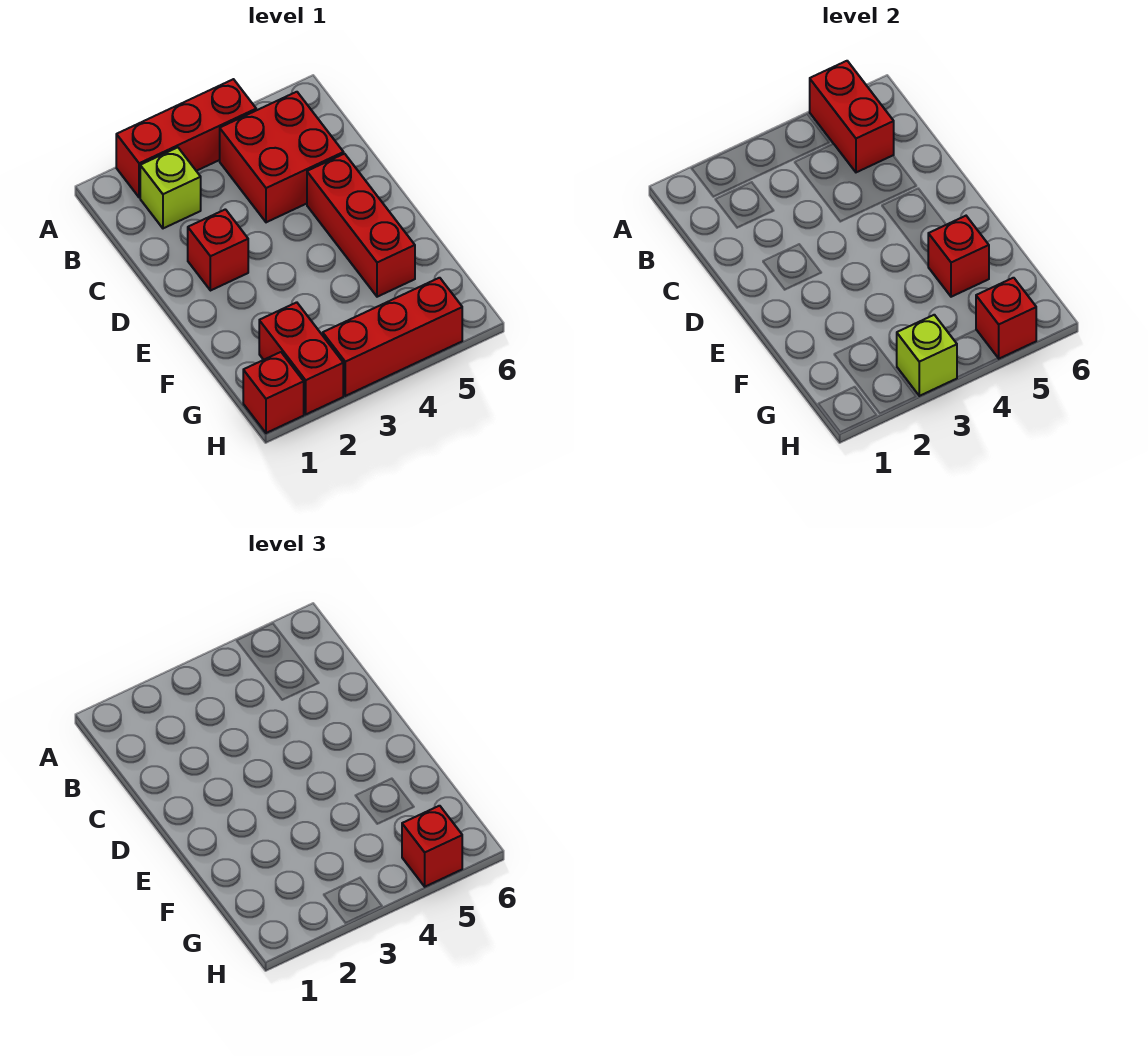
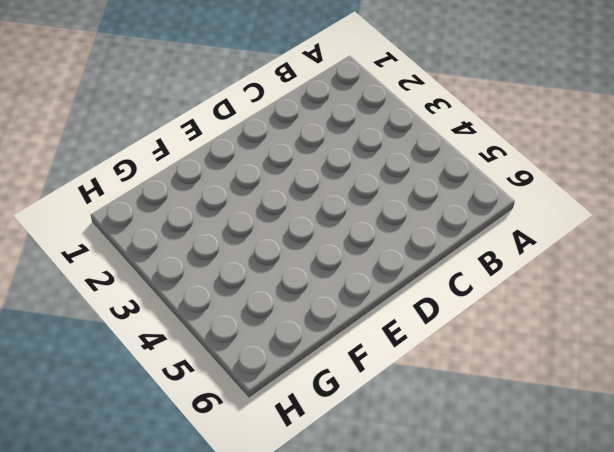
none -> red 1x3 brick [116,79,256,198]
none -> lime 1x1 brick [140,147,201,228]
none -> red 2x2 brick [220,92,344,222]

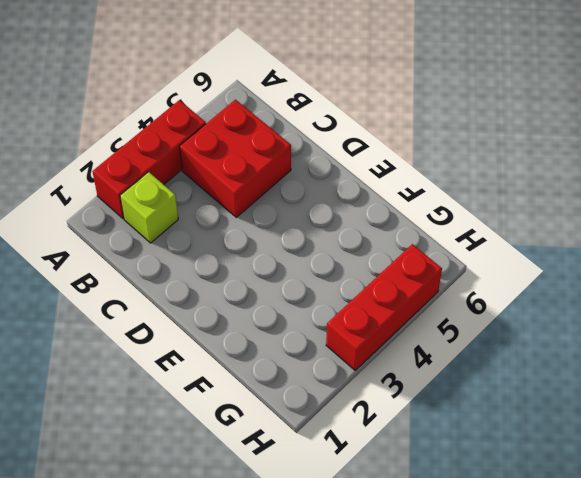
none -> red 1x1 brick [188,209,248,291]
none -> red 1x3 brick [307,154,415,297]
none -> red 1x2 brick [259,302,343,414]

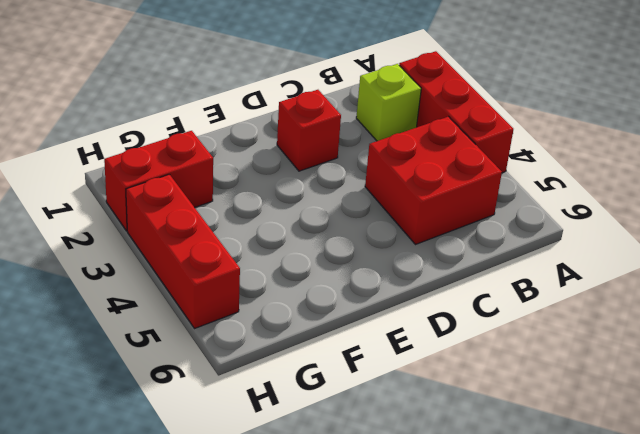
none -> red 1x3 brick [307,154,415,297]
none -> red 1x1 brick [243,352,304,433]
none -> red 1x2 brick [810,61,894,172]

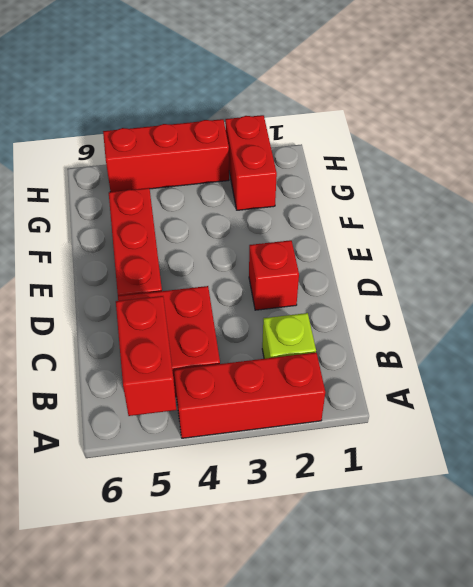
none -> red 1x1 brick [243,352,304,433]
none -> red 1x1 brick [928,216,989,297]
none -> lime 1x1 brick [897,315,957,396]

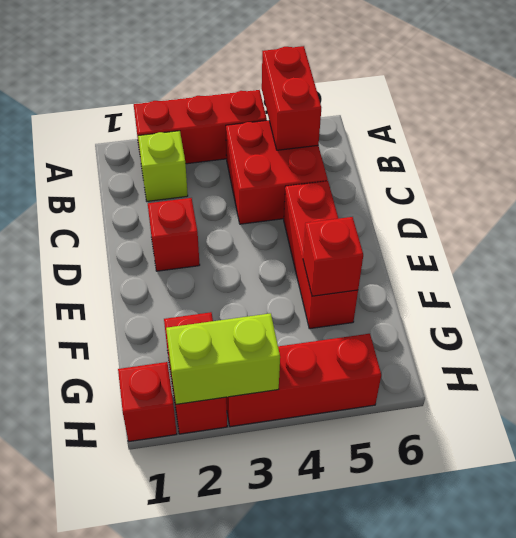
lime 1x2 brick [166,313,280,404] -> lime 1x1 brick [897,315,957,396]
none -> red 1x1 brick [976,278,1036,359]
none -> red 1x1 brick [402,806,462,887]

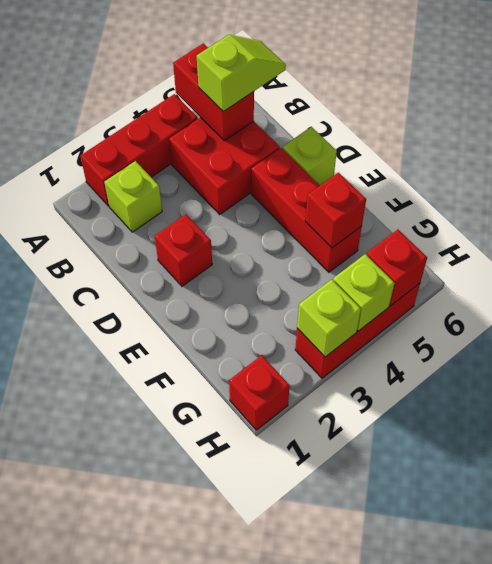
lime 1x2 slope [197,35,286,112] -> none
lime 1x1 brick [282,127,337,185] -> none
lime 1x1 brick [333,254,395,331] -> none
none -> red 1x2 brick [259,302,343,414]
none -> red 1x1 brick [402,806,462,887]

